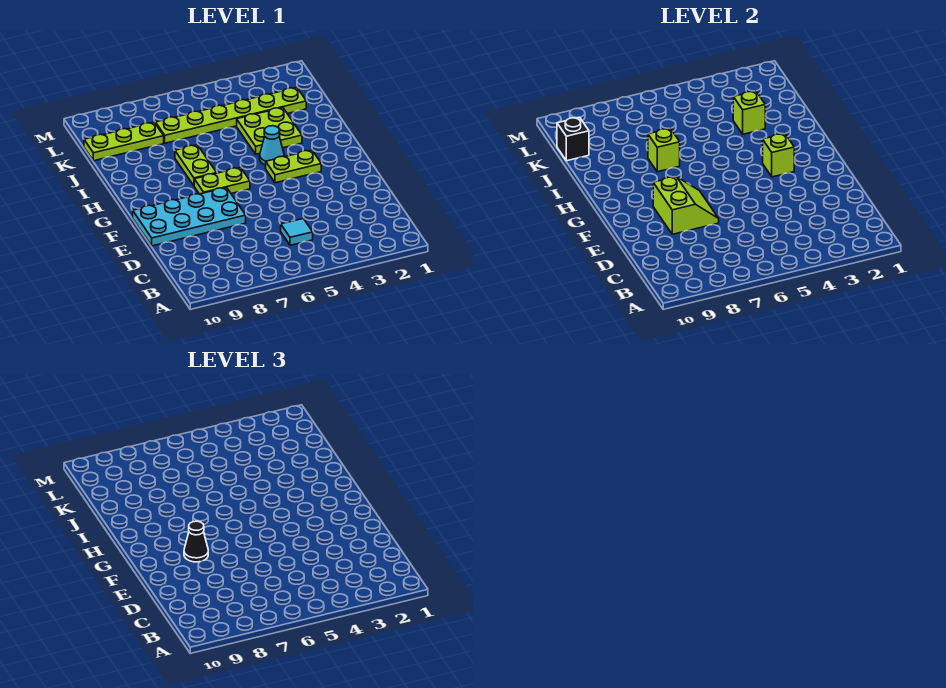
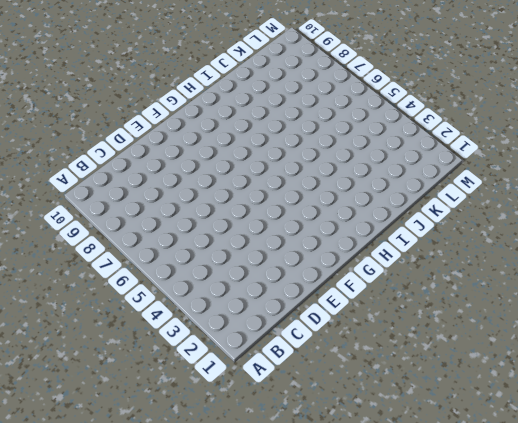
none -> cyan 1x1 tile [281,219,313,245]
none -> cyan 2x4 plate [133,188,246,246]
none -> lime 1x2 plate [266,150,321,183]

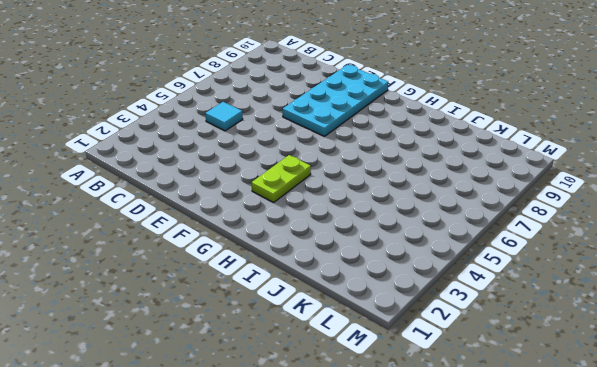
none -> lime 1x2 plate [194,168,250,194]
none -> cyan 1x1 cone [260,126,284,165]
none -> lime 1x2 plate [175,145,216,185]

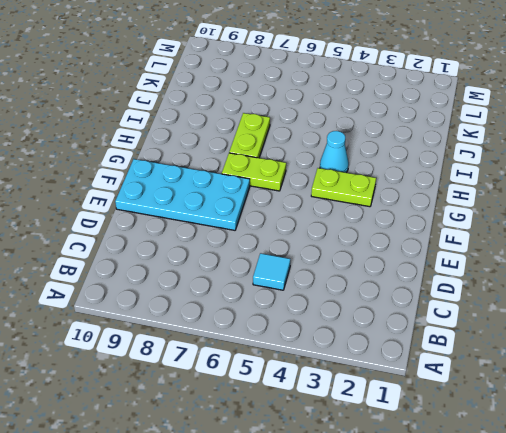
none -> lime 2x2 plate [237,108,302,154]
none -> lime 1x6 plate [155,88,306,143]
none -> lime 1x3 plate [84,122,164,161]

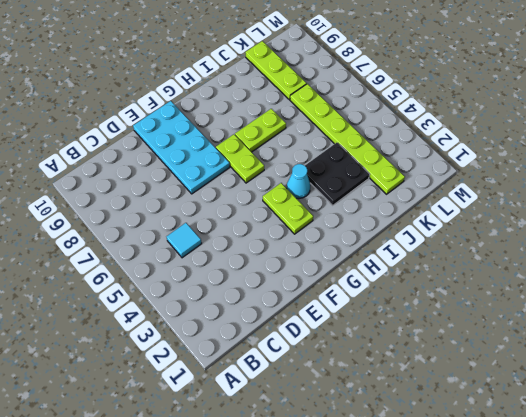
black 2x2 plate [305,143,370,205] -> lime 2x2 plate [237,108,302,154]
none -> lime 2x2 slope [653,177,719,234]
none -> lime 1x1 brick [763,134,794,177]
none -> lime 1x1 brick [648,128,680,172]

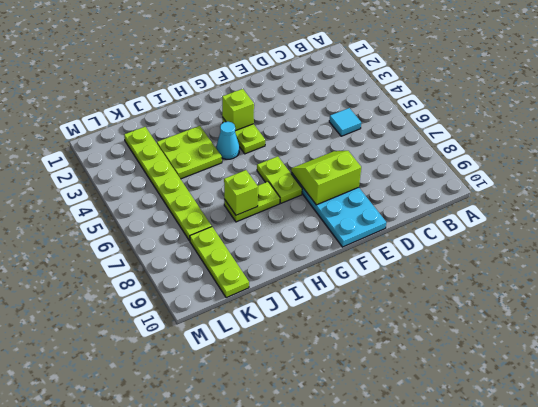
none -> lime 1x1 brick [733,91,765,134]
none -> black 1x1 brick [557,117,589,161]
none -> black 1x1 cone [184,521,208,562]

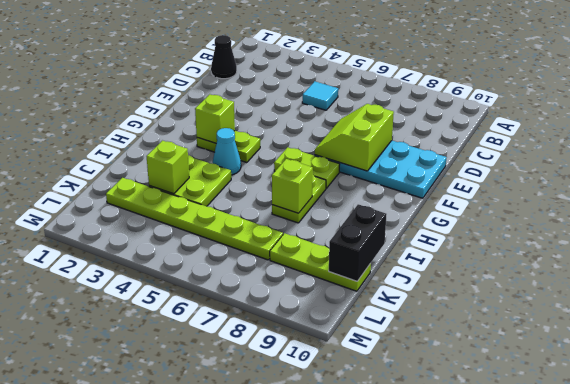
black 1x1 cone [211,35,237,79] -> black 1x1 cone moved to [184,521,208,562]
black 1x2 brick [329,204,387,281] -> black 1x1 brick [557,117,589,161]

